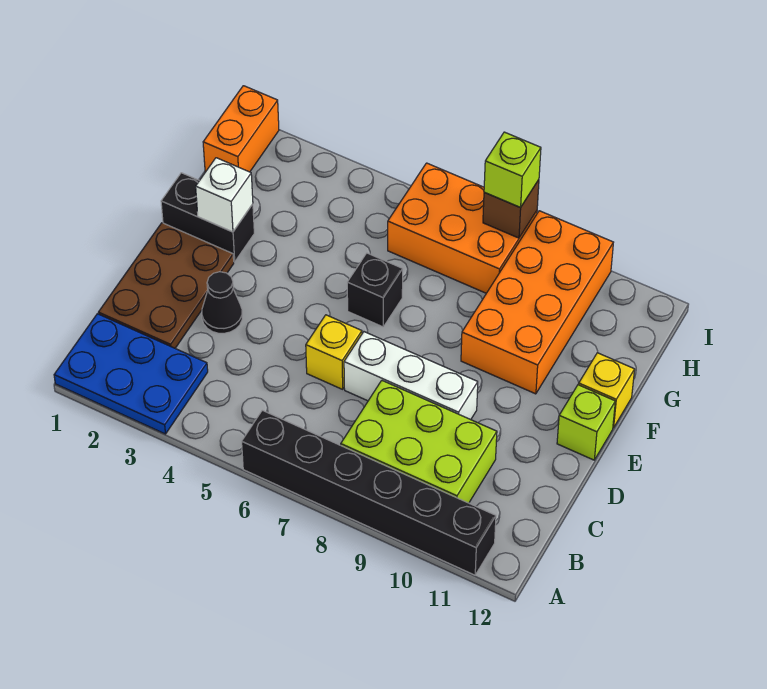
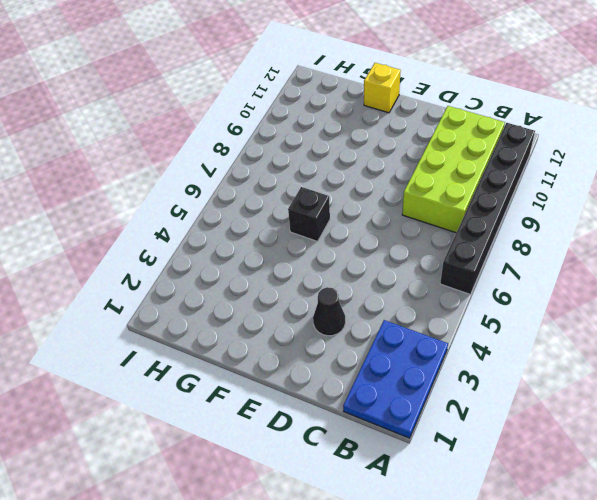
lime 2x4 brick [402,106,505,233] -> lime 2x3 brick [341,381,497,503]
none -> brown 2x3 plate [98,223,234,348]
none -> yellow 1x1 brick [306,315,362,389]
none -> white 1x3 brick [344,332,478,420]

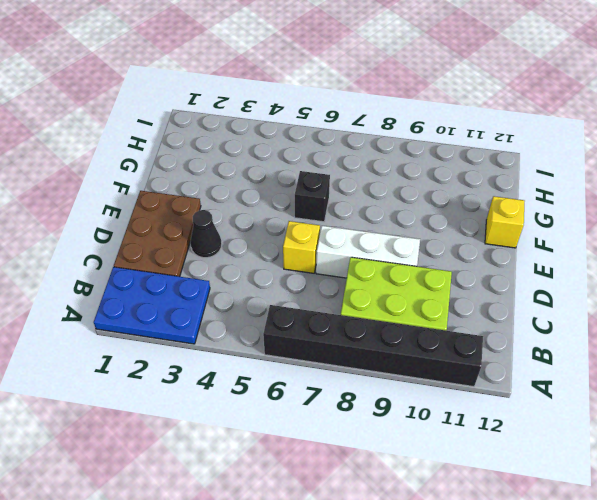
none -> lime 1x1 brick [557,385,615,460]
none -> black 1x2 brick [161,173,254,262]
none -> orange 2x4 brick [461,211,613,394]

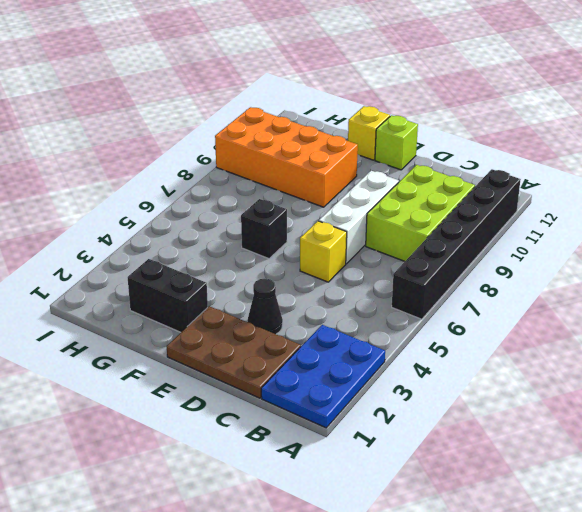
black 1x2 brick [128,259,208,332] -> black 1x2 brick turned to [161,173,254,262]
none -> orange 1x2 brick [203,86,279,172]
none -> orange 2x3 brick [388,163,537,293]
none -> white 1x1 brick [196,158,253,232]

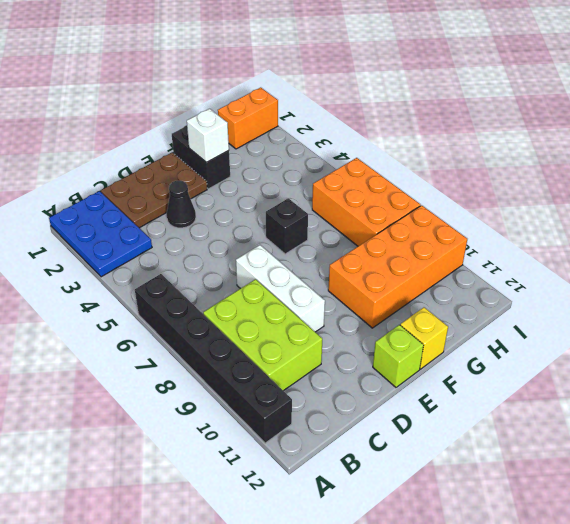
none -> yellow 1x1 brick [306,315,362,389]
none -> brown 1x1 brick [483,180,539,238]
none -> lime 1x1 brick [484,132,541,208]

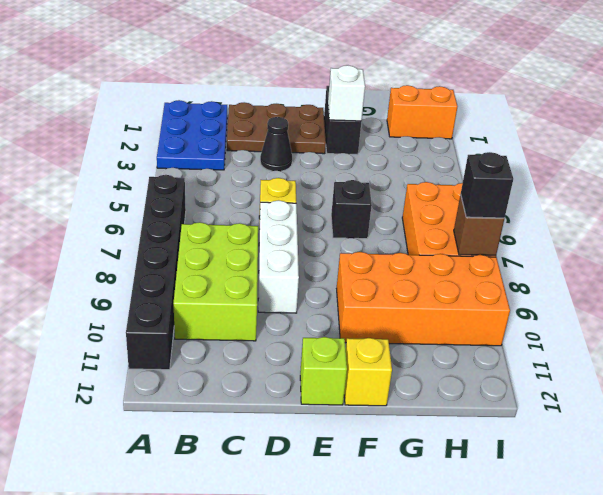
black 1x1 brick [461,152,513,218] -> lime 1x1 brick [484,132,541,208]

